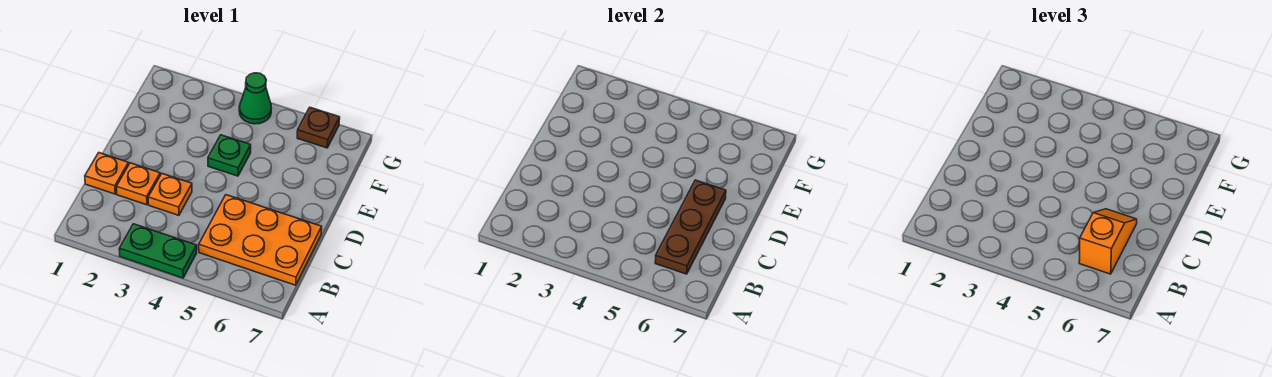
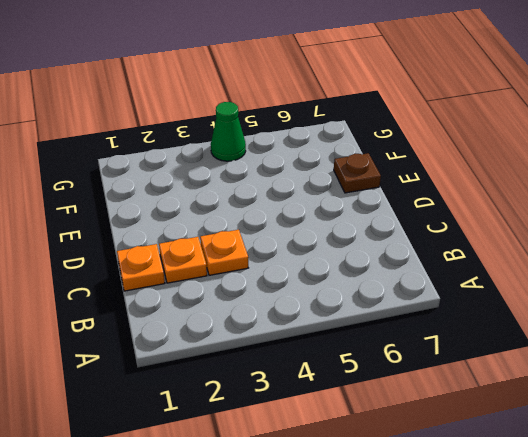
brown 1x1 plate [334,153,381,193] -> brown 1x1 plate moved to [297,107,340,148]
none -> green 1x2 plate [119,224,197,278]
none -> orange 2x3 plate [199,195,322,285]

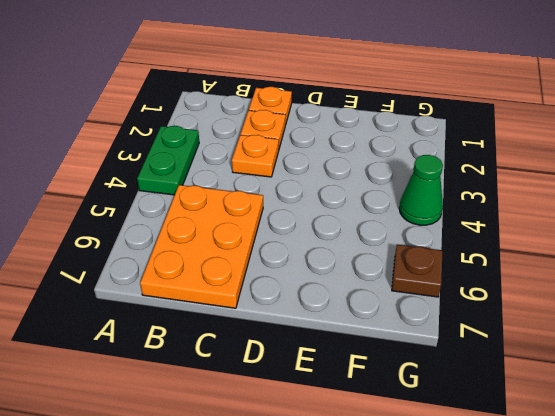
none -> green 1x1 plate [208,135,251,176]
none -> brown 1x3 plate [655,180,726,274]

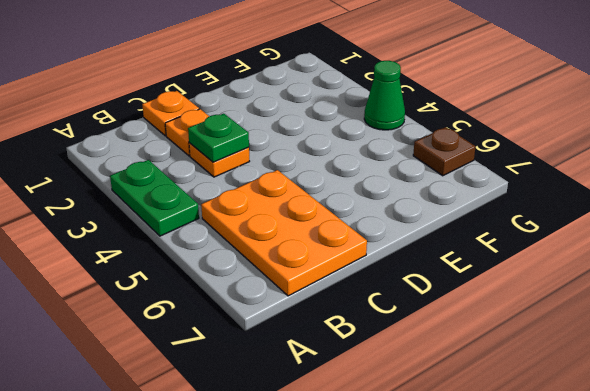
green 1x1 plate [188,114,249,162] -> green 1x1 plate moved to [208,135,251,176]
none -> brown 1x3 plate [655,180,726,274]
none -> orange 1x2 slope [1079,209,1137,274]

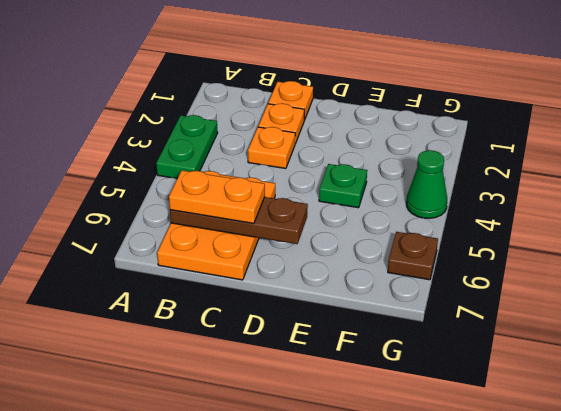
orange 1x2 plate [169,170,265,223] -> orange 1x2 slope [1079,209,1137,274]

